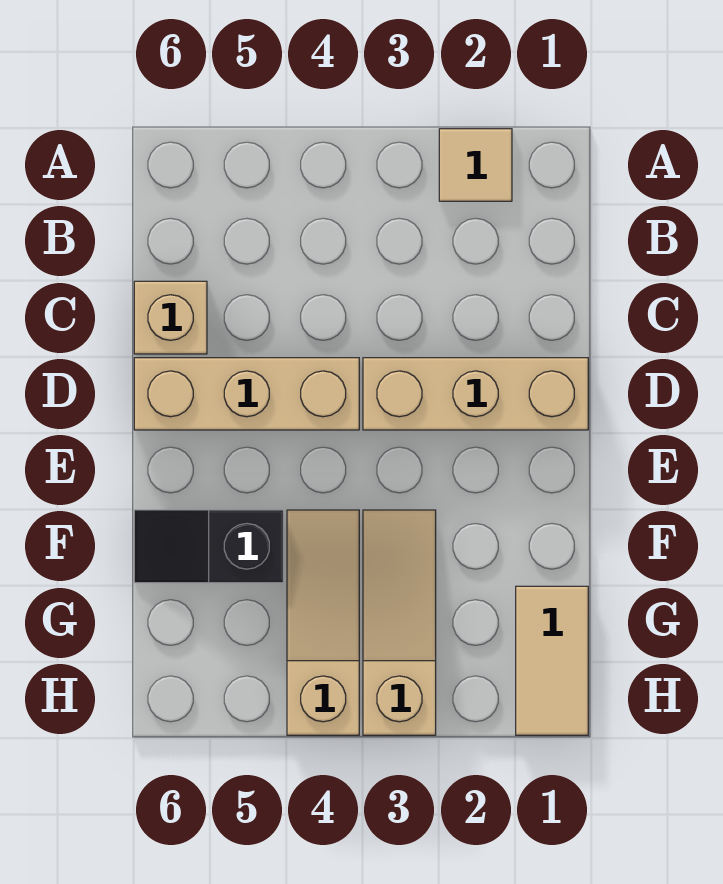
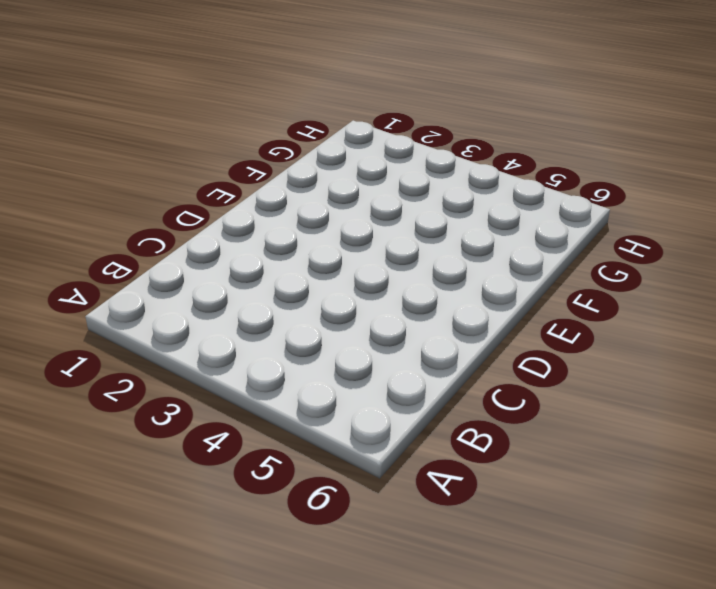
none -> tan 1x1 tile [439,129,512,201]
none -> tan 1x1 brick [134,281,207,354]

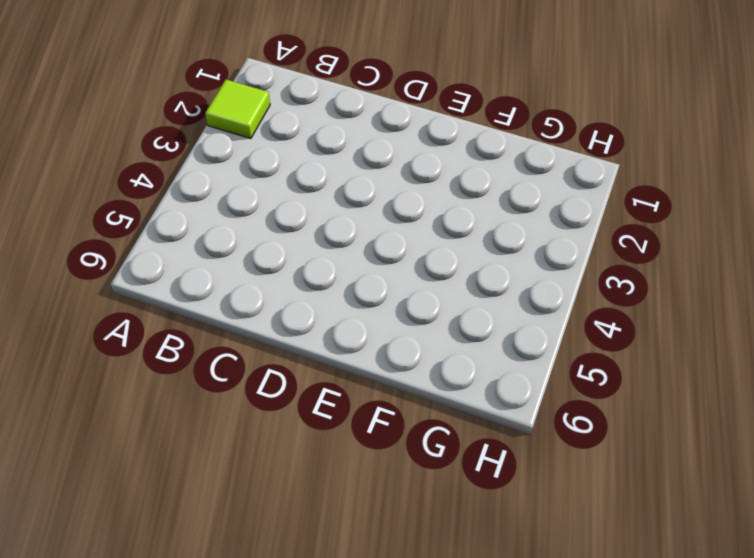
lime 1x1 tile [205,80,270,139] -> tan 1x1 tile [439,129,512,201]
none -> tan 1x1 brick [134,281,207,354]
none -> tan 1x3 brick [363,358,588,430]

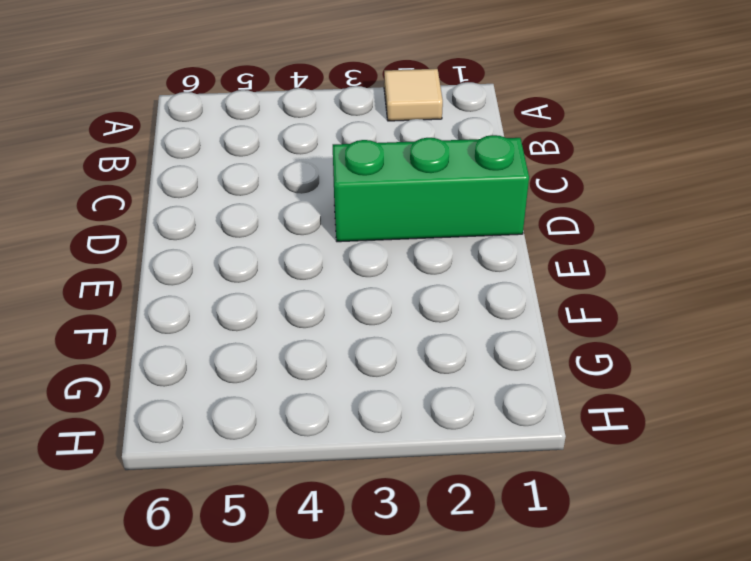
green 1x3 brick [333,135,529,242] -> tan 1x3 brick [363,358,588,430]
none -> tan 1x1 brick [134,281,207,354]
none -> tan 1x3 brick [134,358,359,430]

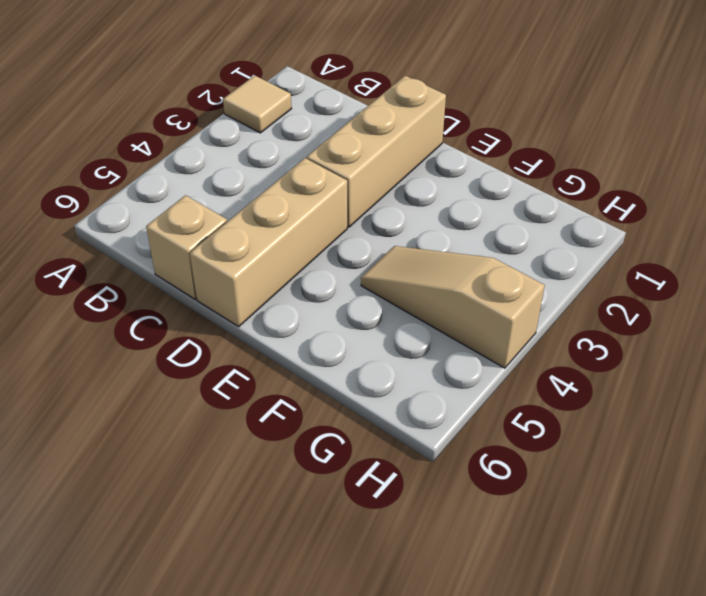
none -> tan 1x3 slope [363,510,436,735]
none -> black 1x2 slope [134,510,283,583]

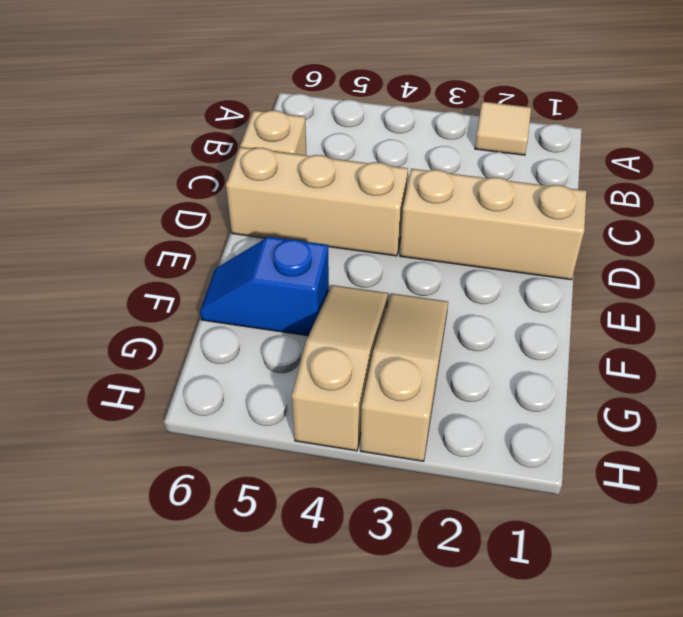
blue 1x2 slope [200,237,329,336] -> black 1x2 slope [134,510,283,583]
none -> tan 1x2 tile [516,586,588,735]

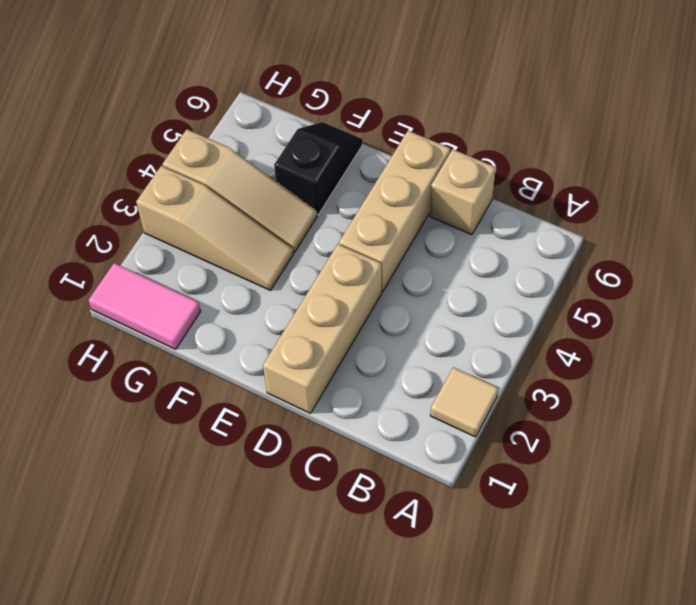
pink 1x2 tile [88,263,200,349] -> tan 1x2 tile [516,586,588,735]

